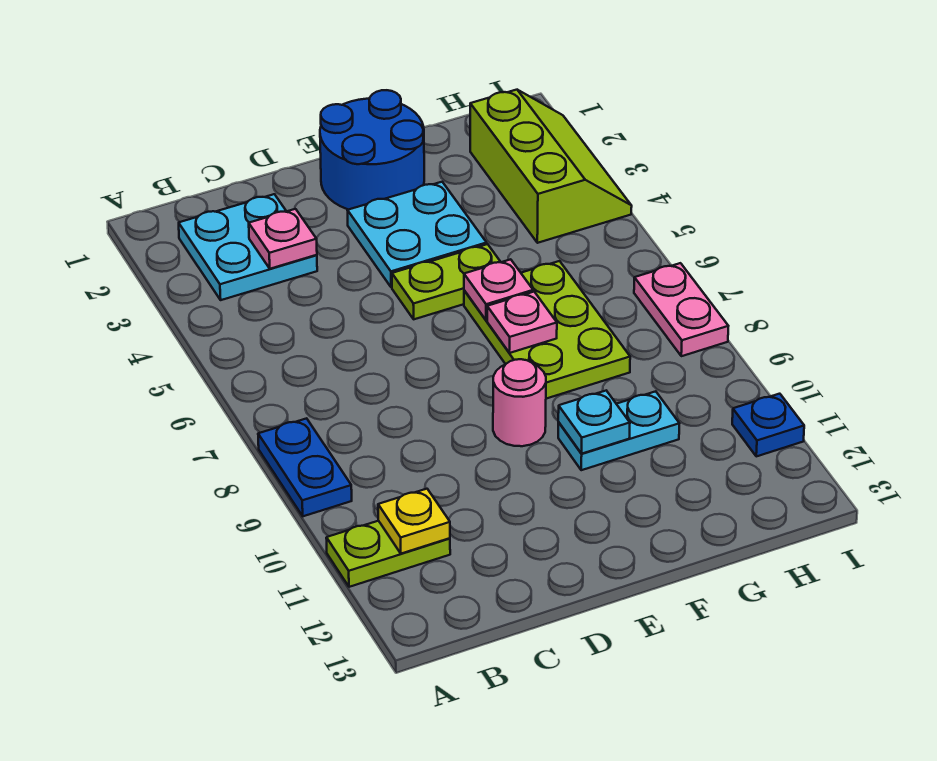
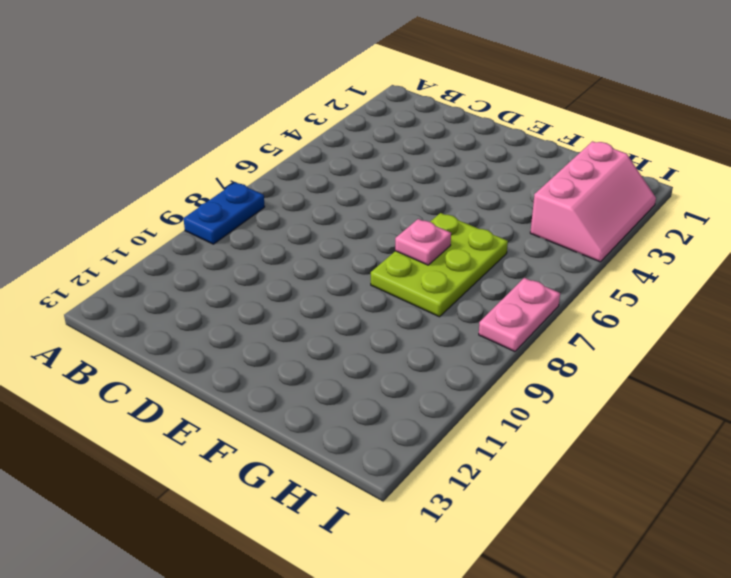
pink 2x3 slope [530,141,656,262] -> lime 2x3 slope [470,90,632,243]
none -> lime 1x2 plate [326,521,450,587]
none -> cyan 2x2 plate [179,194,317,300]
none -> blue 2x2 round brick [320,90,424,210]

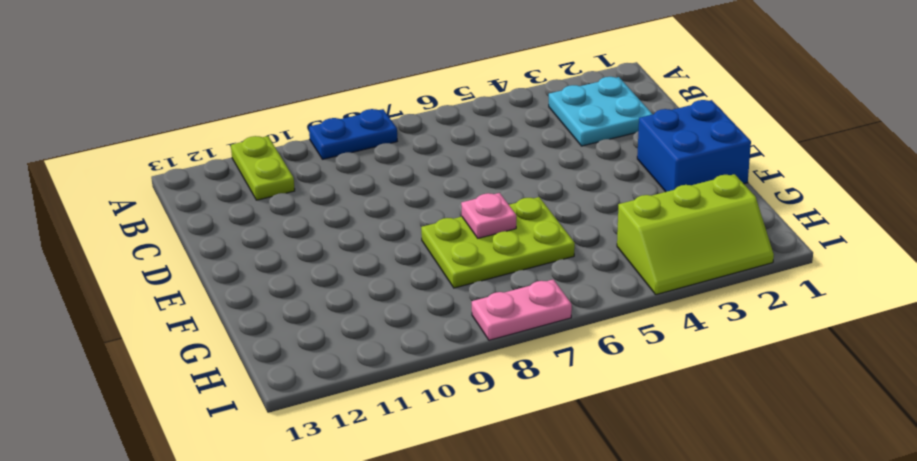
blue 2x2 brick [637,100,751,192] -> blue 2x2 round brick [320,90,424,210]
none -> cyan 2x2 plate [347,182,487,287]
none -> lime 1x2 plate [392,244,500,319]
none -> pink 1x1 round brick [493,359,546,446]

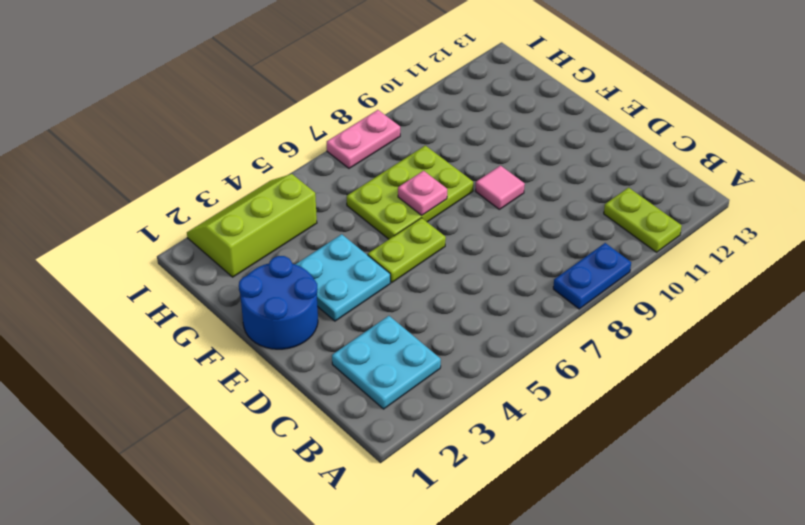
lime 1x2 plate [368,218,446,282] -> lime 1x2 plate turned to [392,244,500,319]
pink 1x1 tile [475,166,525,209] -> pink 1x1 round brick [493,359,546,446]
none -> cyan 1x2 plate [558,391,679,470]
none -> blue 1x1 plate [732,394,804,456]
none -> yellow 1x1 plate [378,489,450,554]

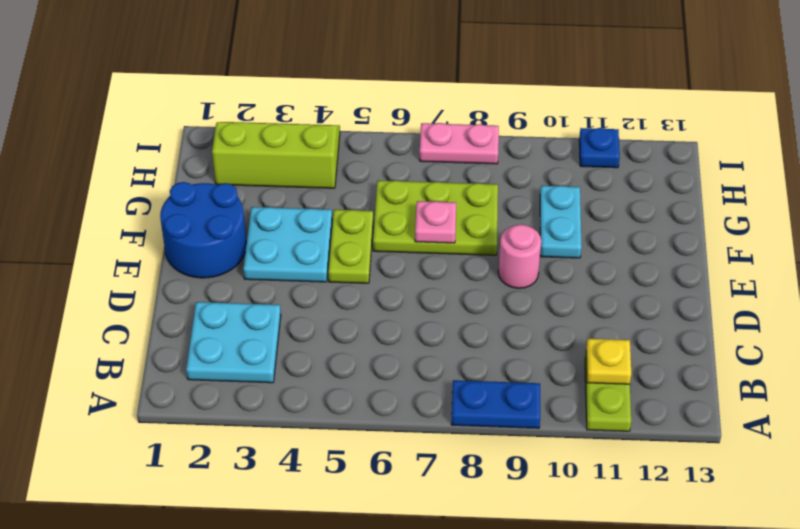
none -> pink 1x1 plate [249,209,317,269]
none -> pink 1x1 plate [464,259,533,320]
none -> cyan 1x1 plate [558,391,630,454]

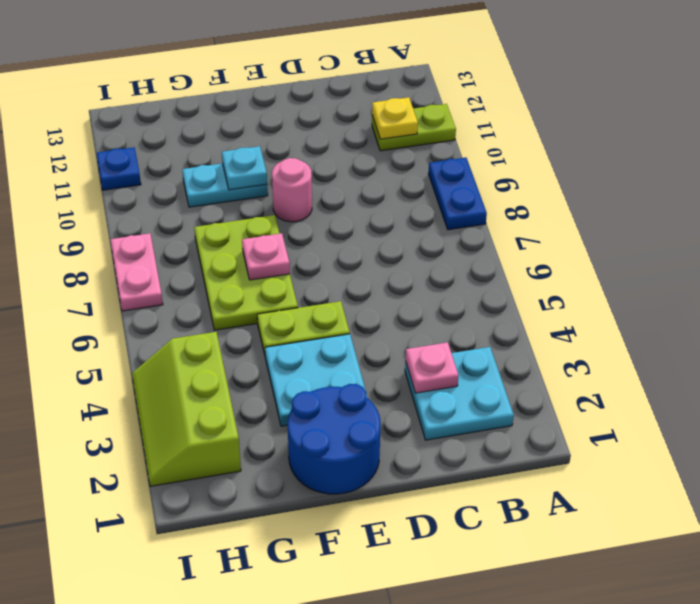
none -> pink 1x1 plate [464,259,533,320]

